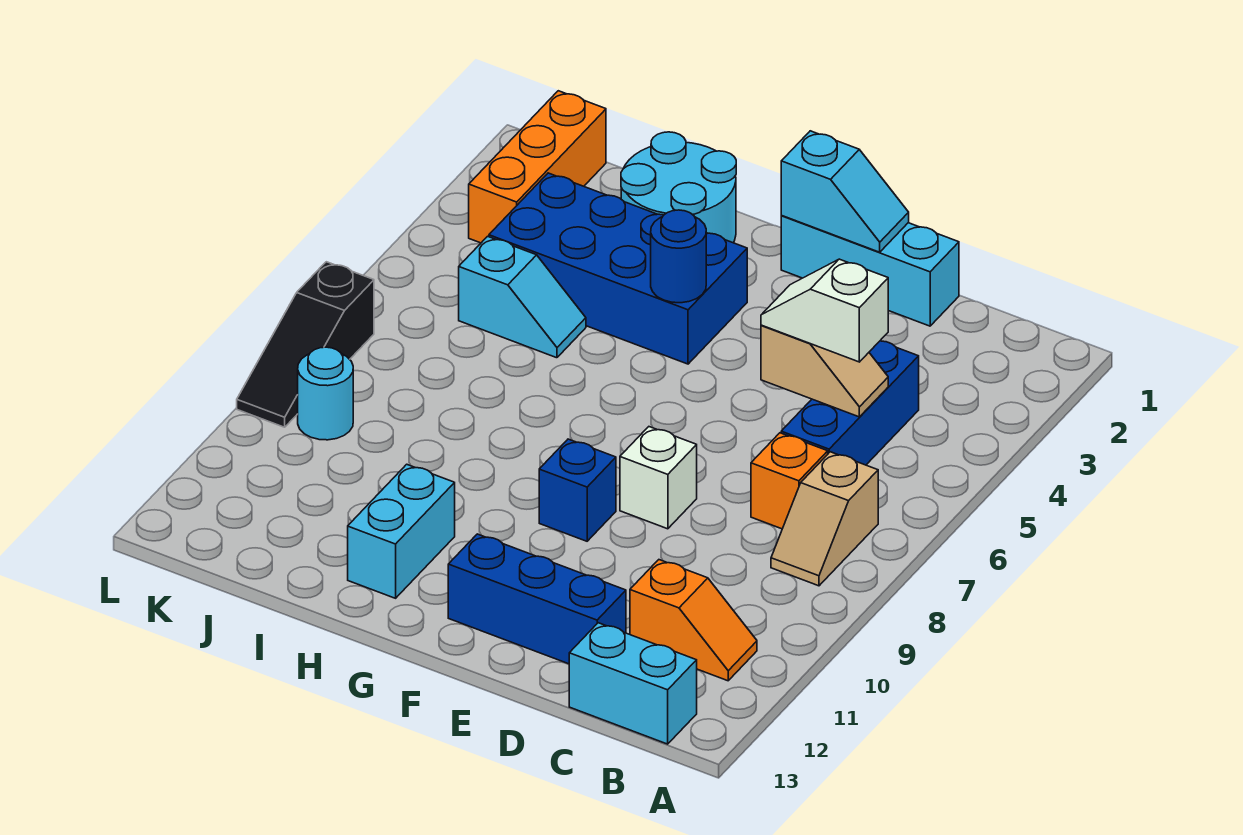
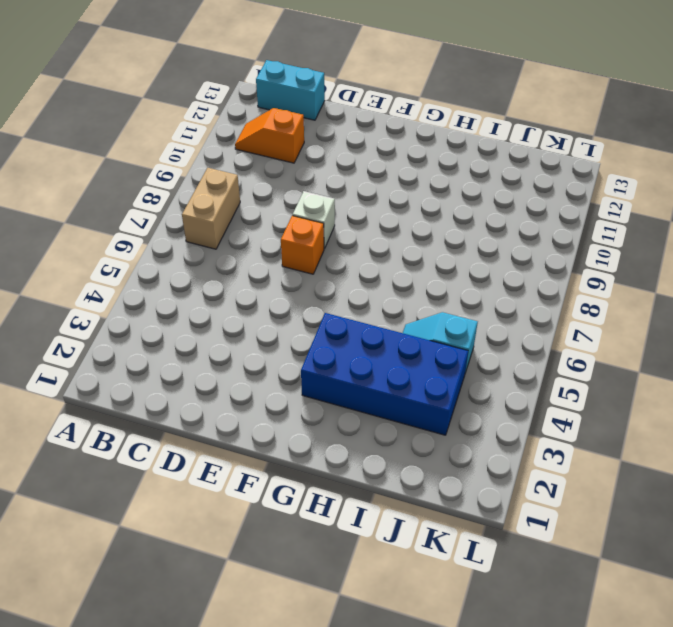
tan 1x2 brick [182,168,240,249] -> tan 1x2 slope [771,452,878,586]
orange 1x1 brick [281,216,324,274] -> orange 1x1 brick moved to [751,433,828,529]
none -> blue 1x3 brick [781,341,919,465]
none -> cyan 1x3 brick [781,216,959,326]
none -> blue 1x3 brick [448,534,626,664]

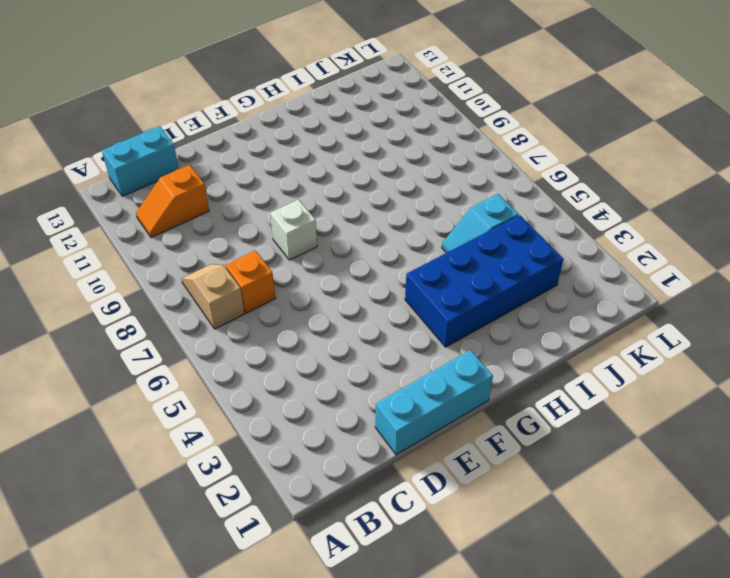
none -> blue 1x3 brick [781,341,919,465]
none -> blue 1x3 brick [448,534,626,664]
none -> blue 1x1 brick [539,439,616,541]

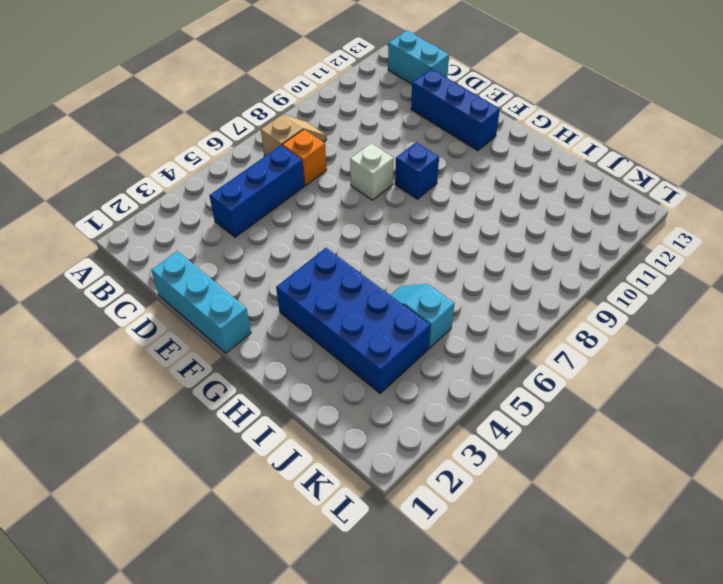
none -> orange 1x2 slope [630,560,757,681]
none -> cyan 2x2 round brick [621,132,736,243]
none -> cyan 1x2 brick [348,464,455,598]

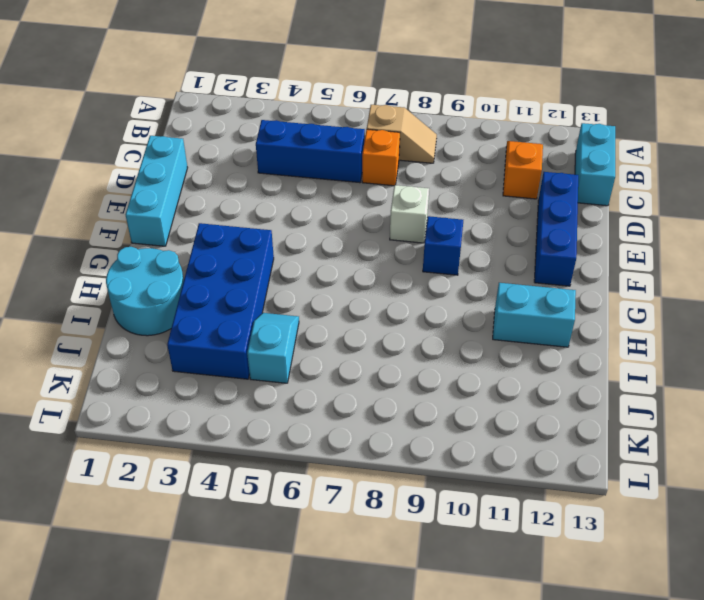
none -> orange 1x3 brick [469,91,606,243]
none -> cyan 1x1 round brick [298,347,353,440]
none -> black 1x3 slope [237,262,374,427]

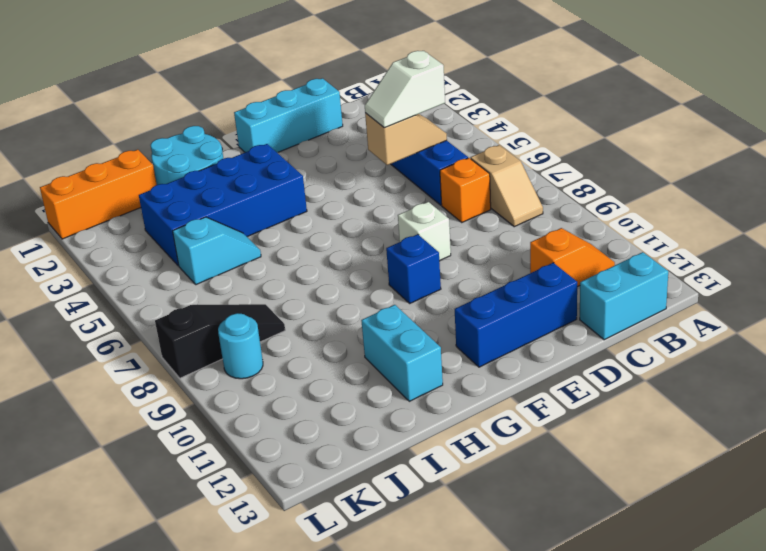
orange 1x3 brick [40,150,157,239] -> orange 1x3 brick turned to [469,91,606,243]
black 1x3 slope [155,304,285,378] -> black 1x3 slope turned to [237,262,374,427]
none -> cyan 1x2 slope [781,131,909,252]
none -> blue 1x1 round brick [651,210,706,303]

